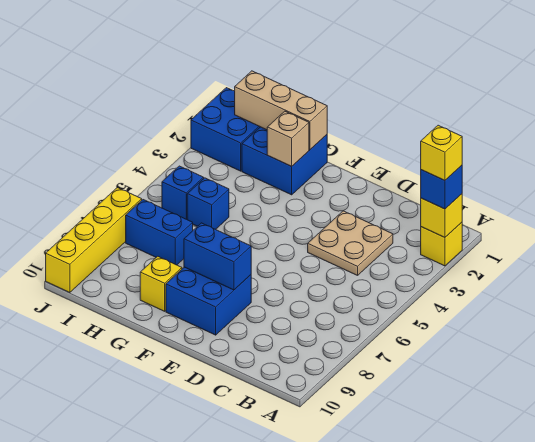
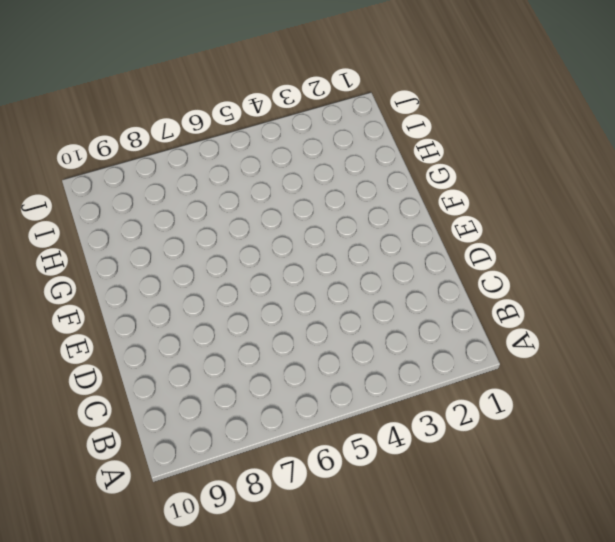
none -> yellow 1x1 brick [421,222,462,266]
none -> tan 2x2 plate [308,211,393,275]
none -> blue 2x2 brick [166,267,251,335]

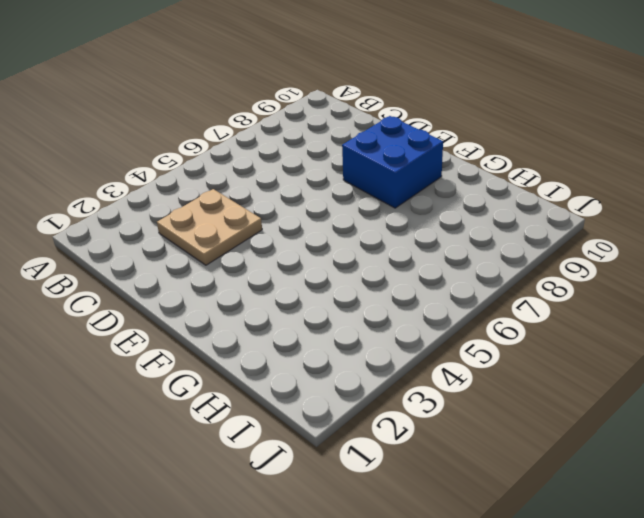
none -> yellow 1x1 brick [421,222,462,266]
none -> blue 2x2 brick [242,127,327,195]
none -> yellow 1x1 brick [140,256,182,311]

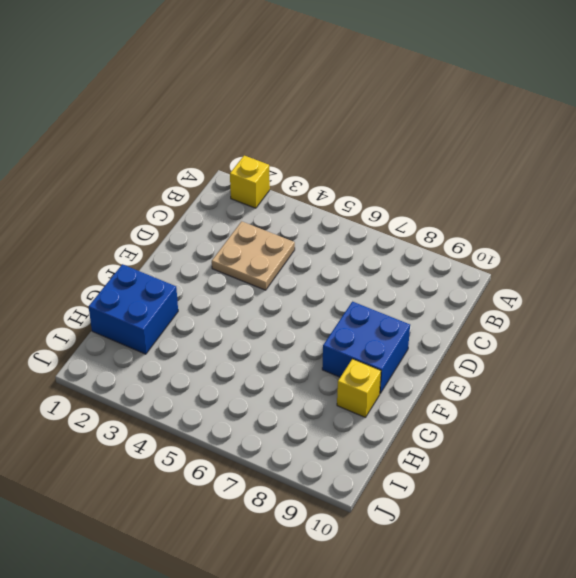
none -> blue 1x1 brick [187,178,229,229]
none -> blue 1x2 brick [126,200,193,265]
none -> blue 2x2 brick [191,88,260,171]

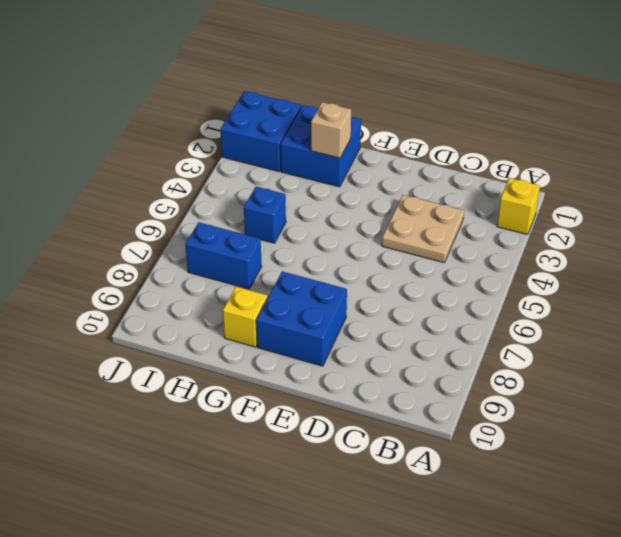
none -> blue 1x1 brick [162,166,204,219]
none -> yellow 1x4 brick [46,188,142,293]
none -> yellow 1x1 brick [421,194,462,237]

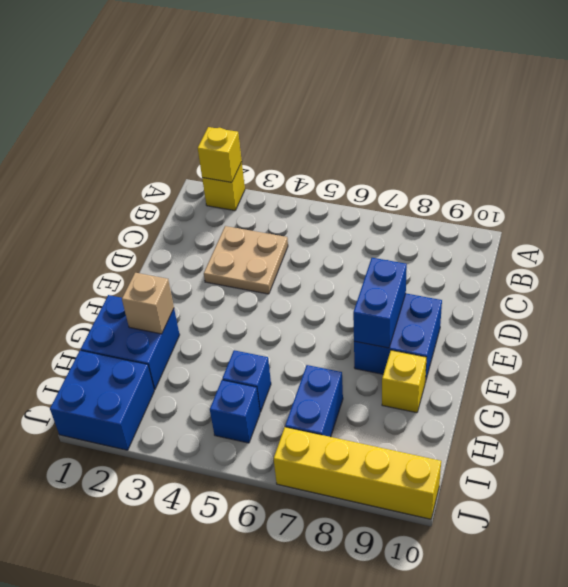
none -> tan 1x3 brick [235,71,327,150]
none -> blue 1x1 brick [421,165,462,209]
none -> yellow 1x1 brick [421,125,462,180]

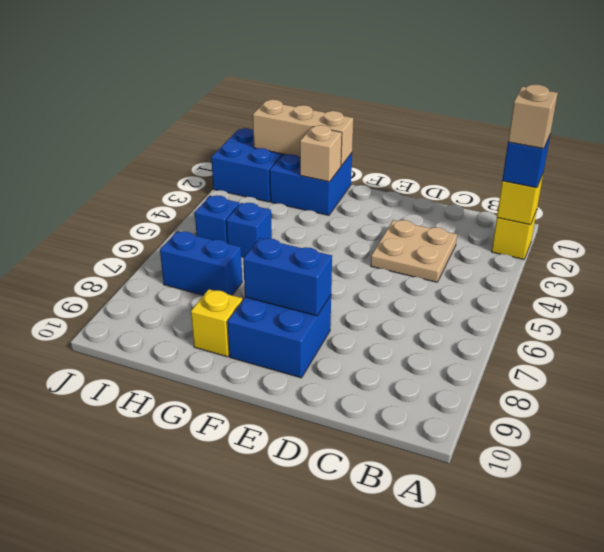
tan 1x1 brick [508,84,558,149] -> yellow 1x1 brick [421,125,462,180]
none -> yellow 1x4 brick [46,188,142,293]

